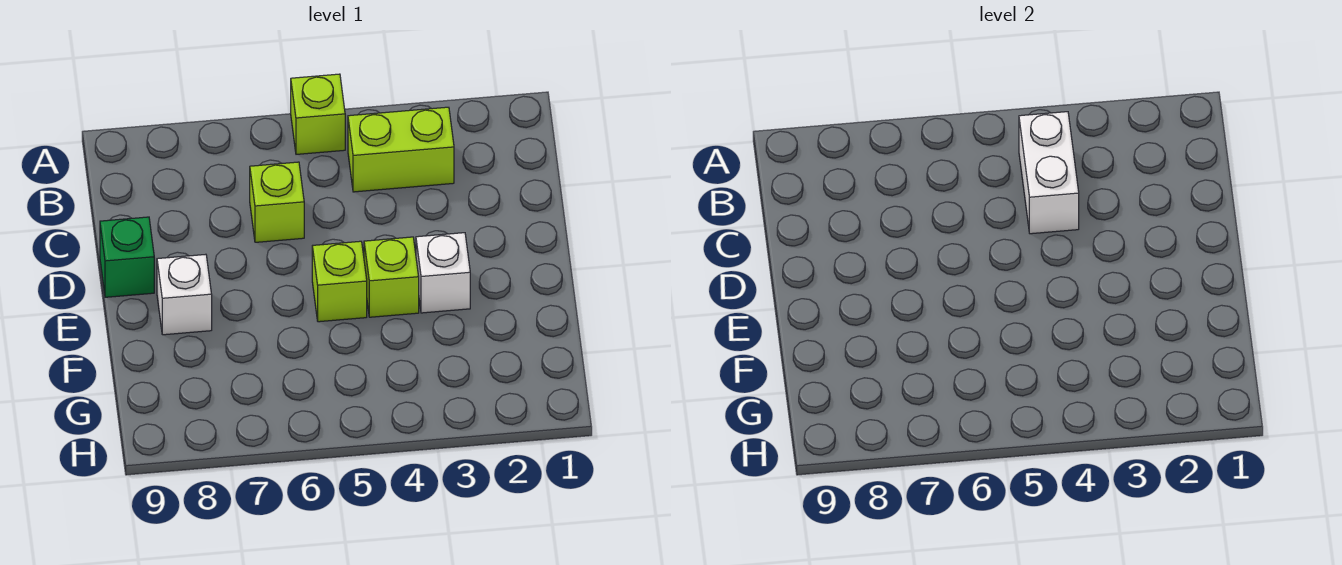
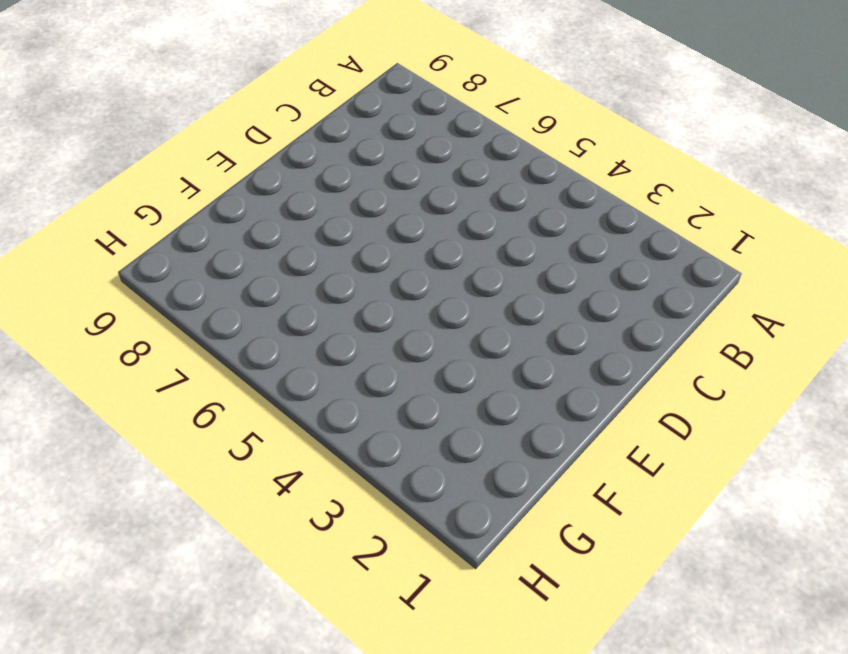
none -> lime 1x1 brick [291,74,345,154]
none -> lime 1x2 brick [348,107,454,192]

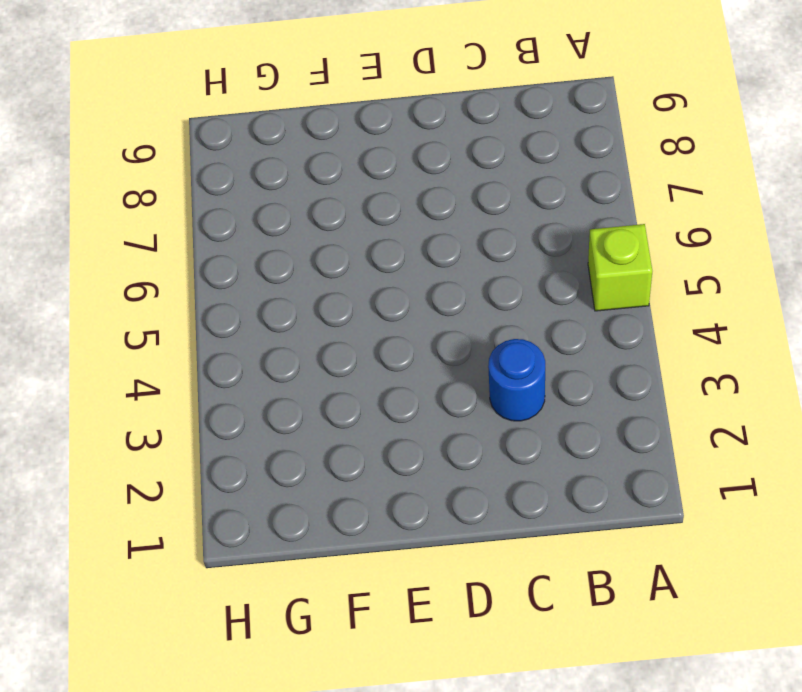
blue 1x1 round brick [488,339,545,421] -> none
none -> lime 1x2 brick [348,107,454,192]
none -> lime 1x1 brick [250,162,304,242]

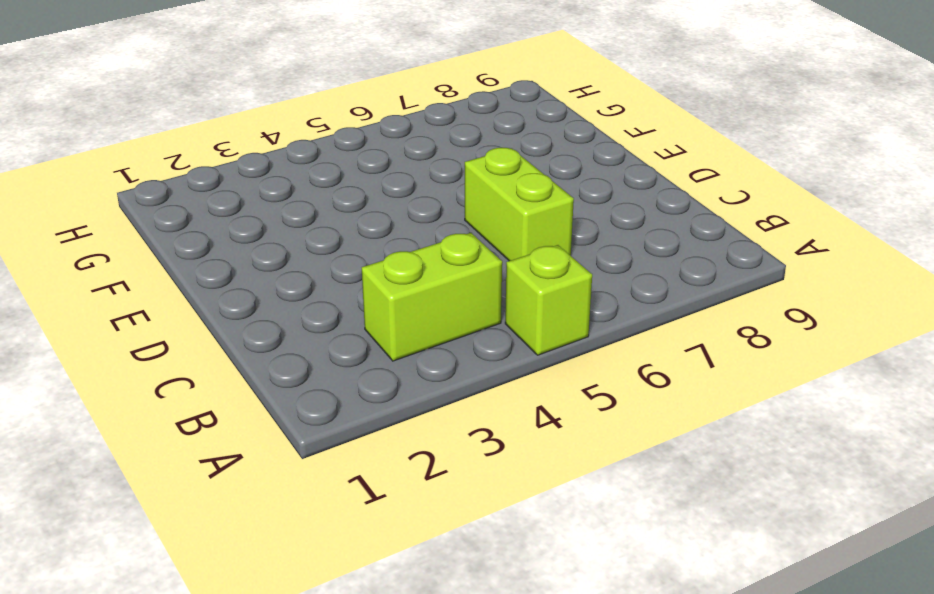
lime 1x2 brick [465,148,574,261] -> lime 1x1 brick [250,162,304,242]
none -> green 1x1 brick [100,217,154,297]
none -> white 1x1 brick [416,233,470,313]

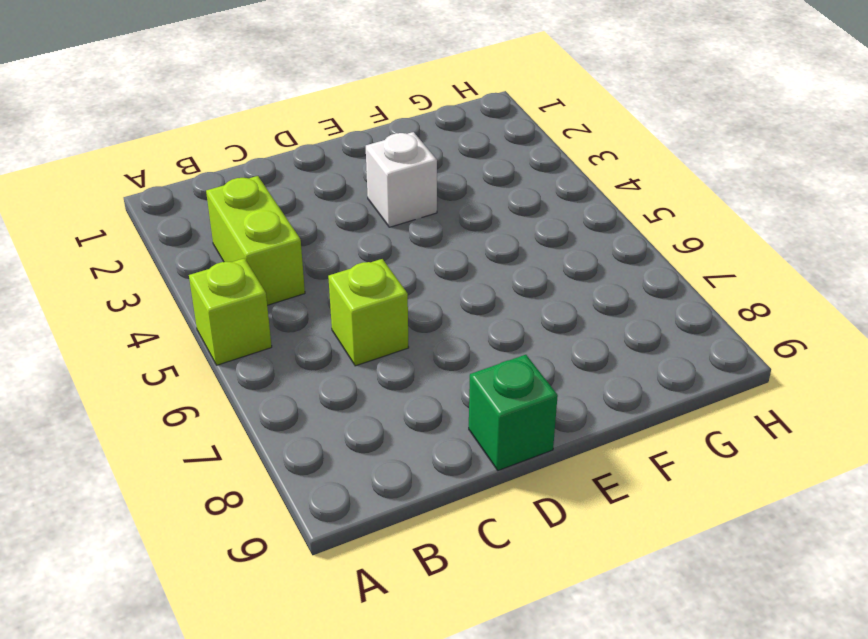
none -> lime 1x1 brick [364,237,419,317]
none -> lime 1x1 brick [312,241,367,322]

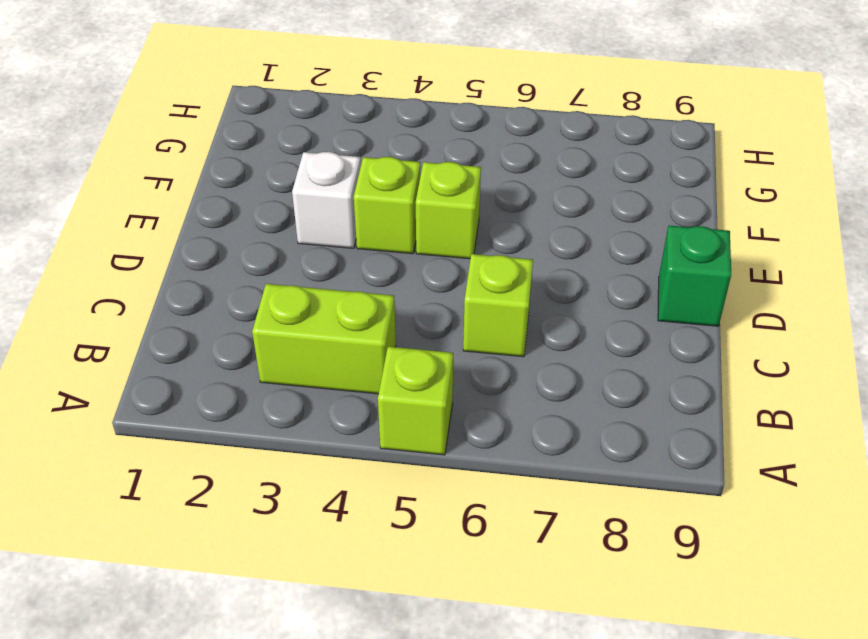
none -> white 1x1 brick [157,254,212,335]
none -> white 1x2 brick [1019,112,1079,234]

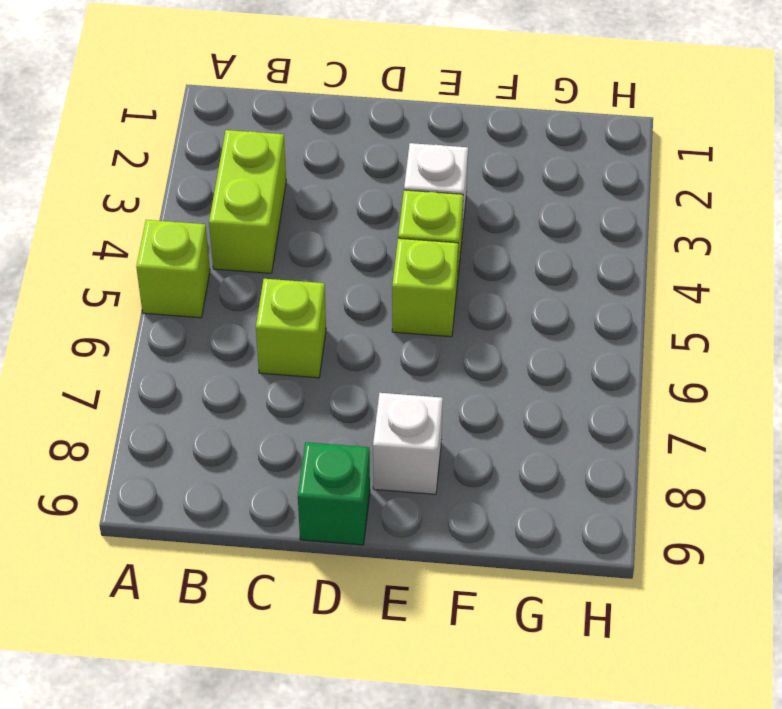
none -> white 1x2 brick [1019,112,1079,234]

